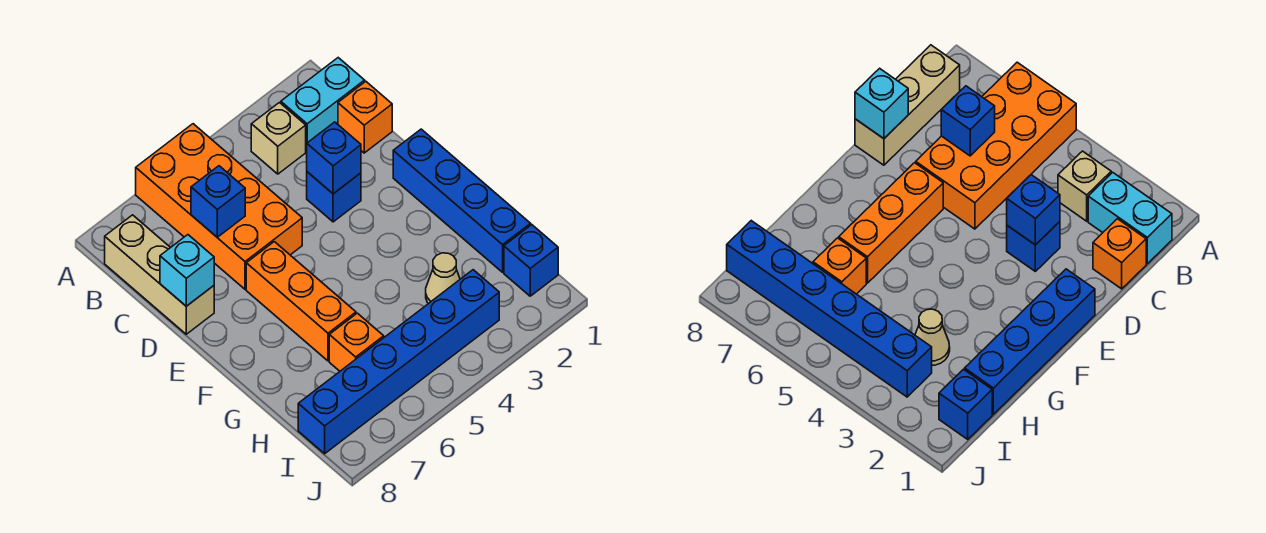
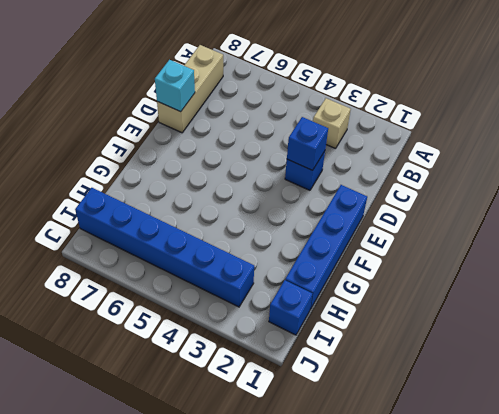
none -> orange 2x4 brick [136,124,302,289]
none -> cyan 1x2 brick [281,58,365,151]
none -> orange 1x1 brick [338,81,392,153]

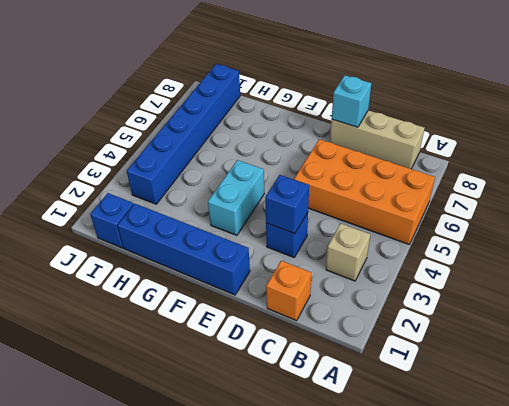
cyan 1x2 brick [208,160,264,235] -> cyan 1x2 brick moved to [281,58,365,151]
none -> orange 1x3 brick [246,242,356,361]
none -> tan 1x1 cone [426,253,460,304]
none -> orange 1x1 brick [329,313,384,371]

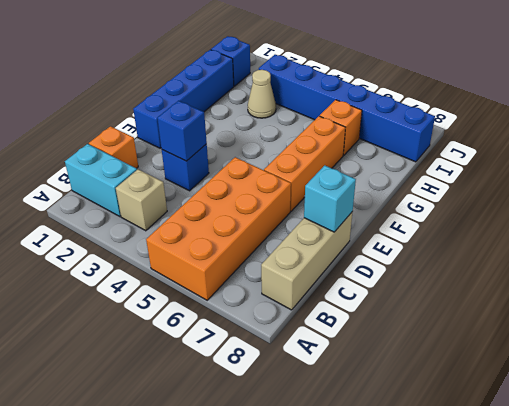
none -> blue 1x1 brick [191,166,245,237]

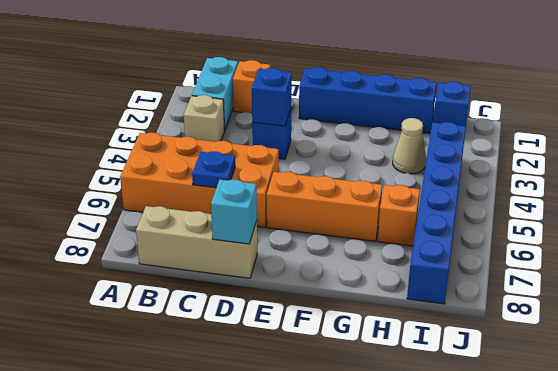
blue 1x1 plate [192,151,235,188] -> blue 1x1 brick [191,166,245,237]

